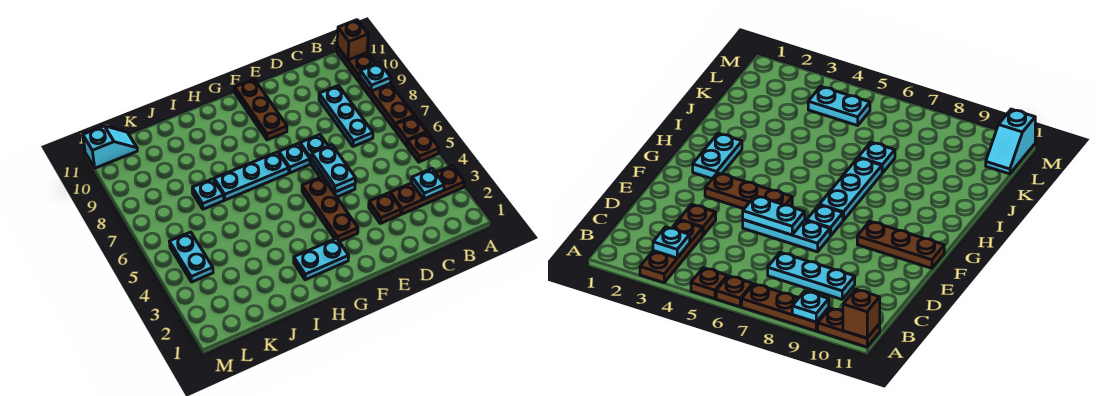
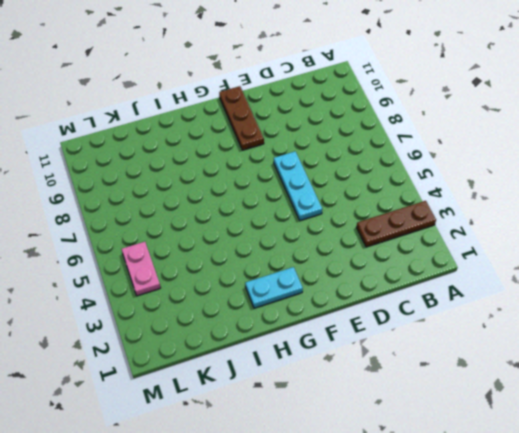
pink 1x2 plate [122,242,161,296] -> cyan 1x2 plate [169,232,213,282]
none -> brown 1x1 plate [407,133,439,162]
none -> brown 1x1 plate [395,116,427,145]
none -> brown 1x3 plate [360,77,414,129]

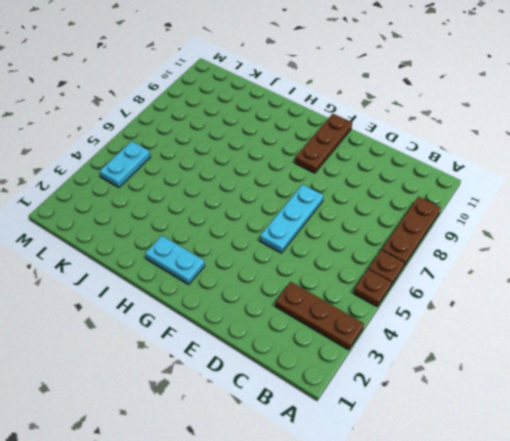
none -> brown 1x2 plate [337,47,375,82]
none -> cyan 1x3 plate [319,86,373,146]
none -> brown 1x1 plate [369,193,401,223]

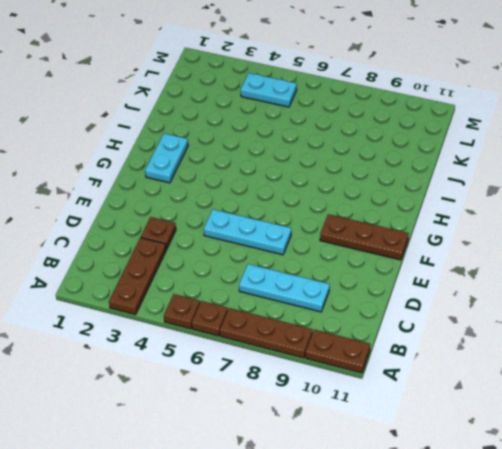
none -> brown 1x3 plate [302,177,358,241]
none -> cyan 1x1 plate [279,143,310,173]
none -> cyan 1x3 plate [214,152,289,200]

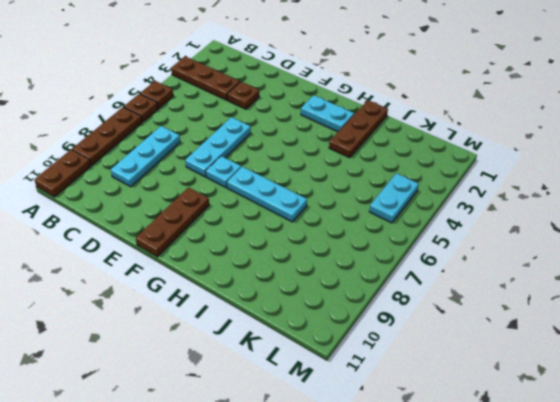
brown 1x3 plate [329,100,388,158] -> brown 1x3 plate moved to [302,177,358,241]
none -> cyan 1x1 plate [192,179,224,209]
none -> cyan 1x2 slope [83,126,137,168]
none -> cyan 1x1 plate [360,63,391,91]

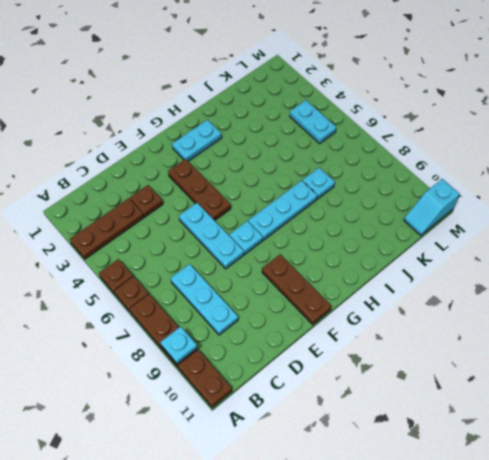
none -> brown 1x1 brick [337,20,368,60]
none -> cyan 1x1 plate [412,169,444,199]
none -> cyan 1x2 plate [312,145,355,192]

